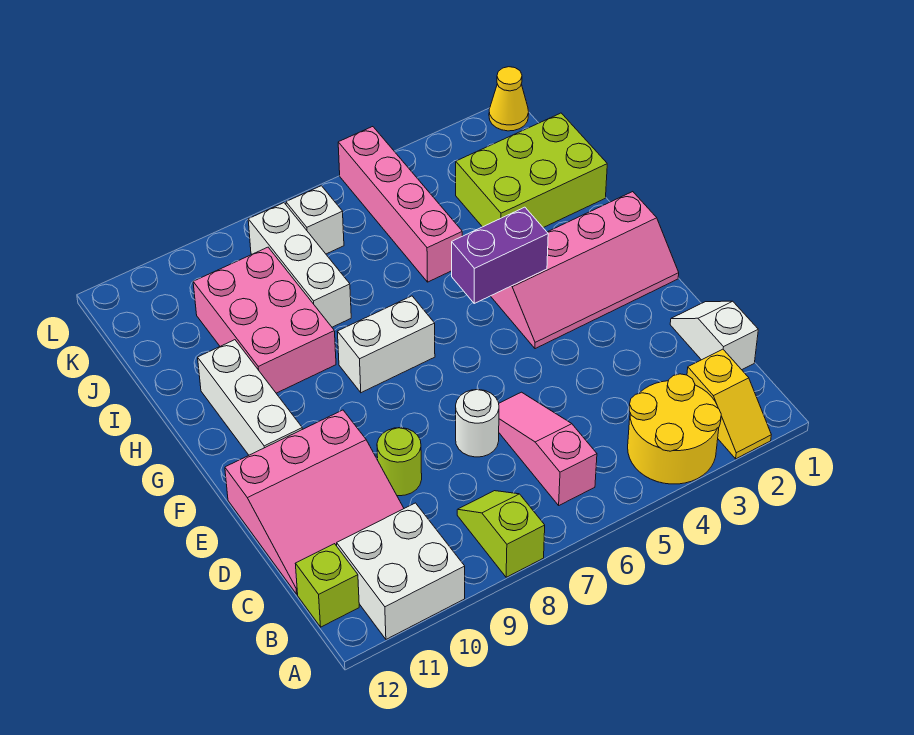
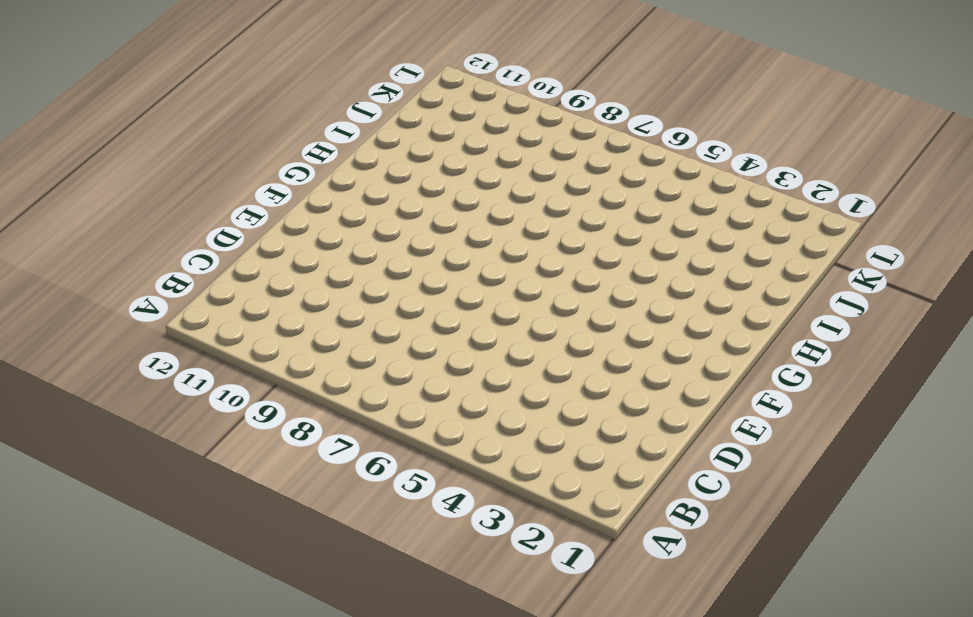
none -> yellow 1x2 slope [687,349,771,459]
none -> yellow 2x2 round brick [628,374,721,484]
none -> lime 1x2 slope [457,491,545,577]

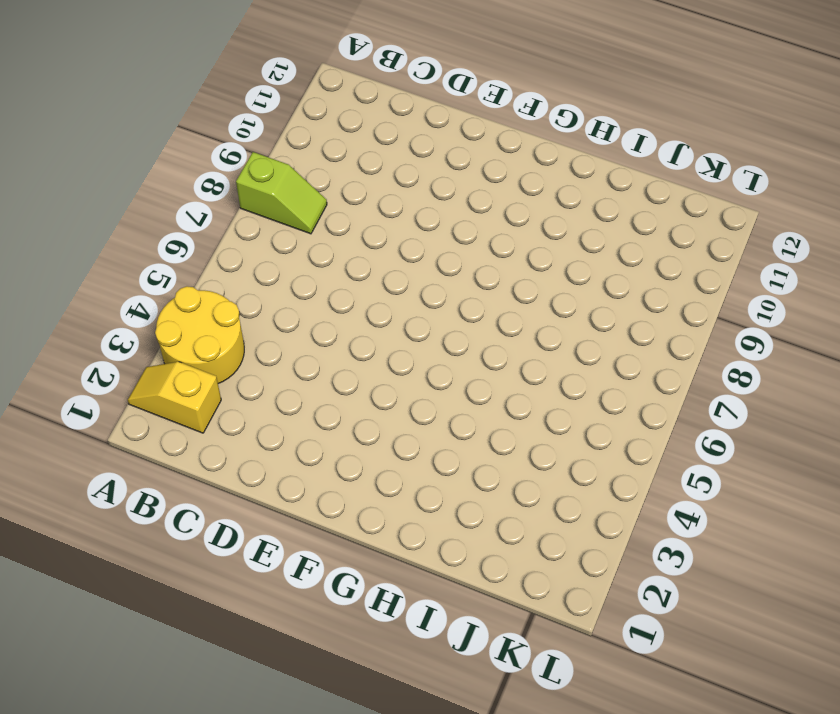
none -> white 2x2 brick [337,503,465,639]
none -> pink 1x3 slope [499,392,597,505]
none -> lime 1x1 brick [295,544,359,627]

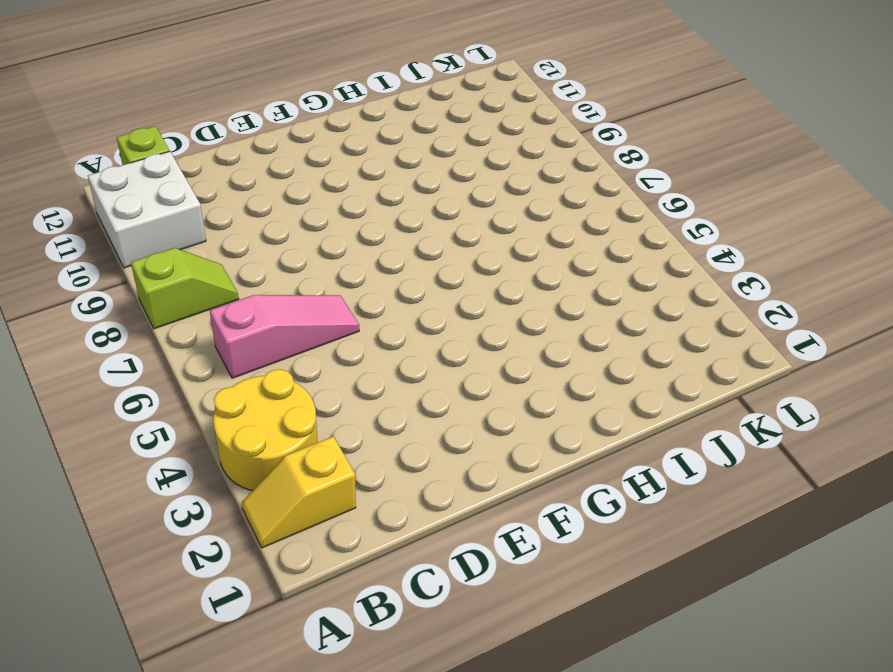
none -> white 1x2 slope [670,301,758,370]
none -> pink 3x3 slope [225,410,404,594]
none -> white 1x1 round brick [456,390,499,457]

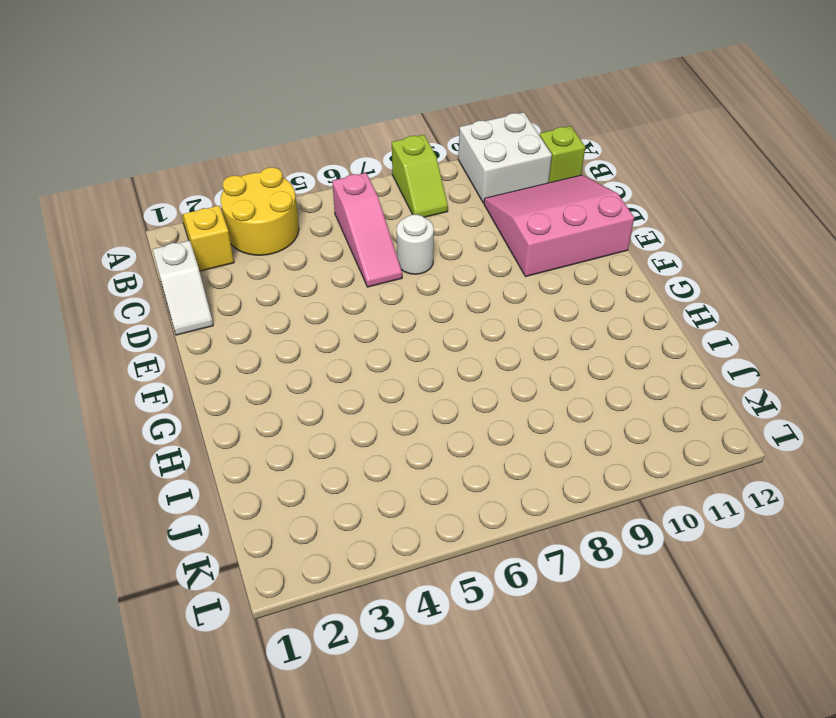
none -> lime 1x1 round brick [377,428,422,496]
none -> pink 2x4 slope [491,192,679,349]
none -> white 1x3 brick [198,340,302,455]

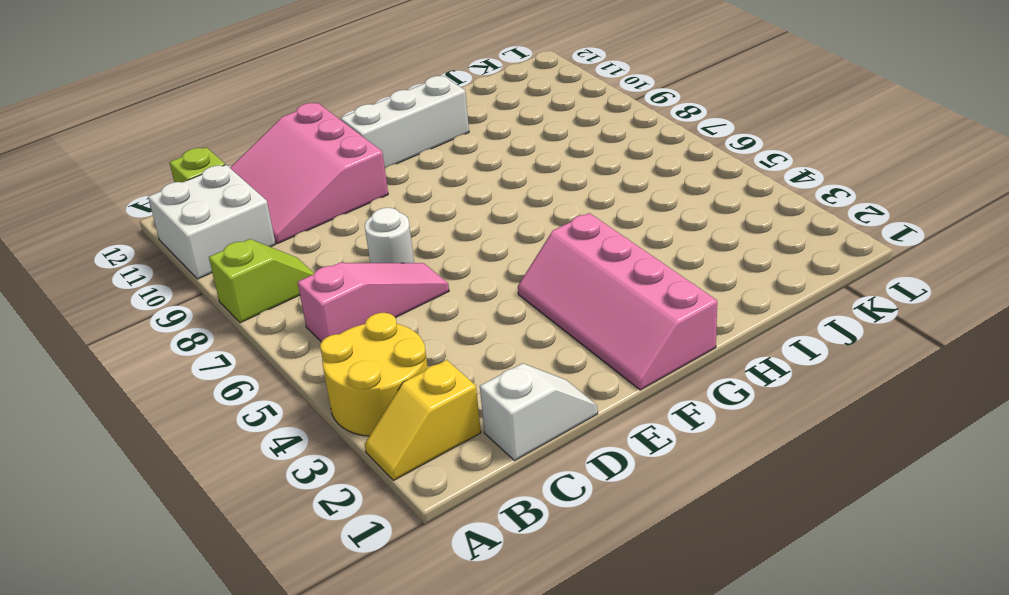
none -> lime 1x1 round brick [377,428,422,496]
none -> white 1x2 brick [337,296,435,393]
none -> pink 2x3 brick [193,247,336,393]

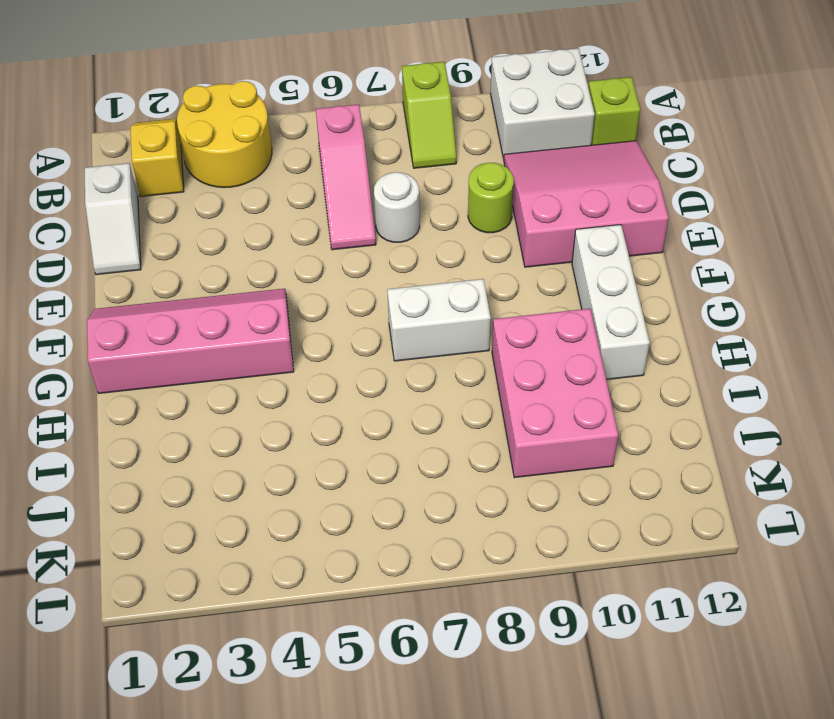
none -> lime 2x3 brick [456,113,607,228]
none -> pink 1x4 brick [338,127,462,282]
none -> white 1x3 brick [248,203,351,327]

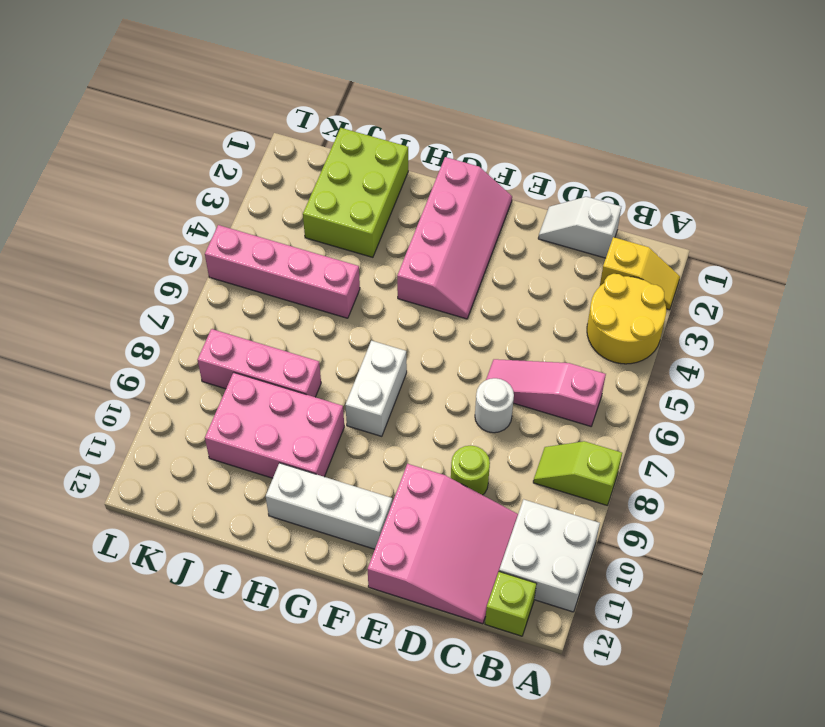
pink 1x3 brick [198,329,321,397] -> white 1x3 brick [248,203,351,327]
none -> white 1x1 brick [286,186,344,254]
none -> yellow 1x1 cone [489,67,529,131]
none -> purple 1x2 brick [452,207,548,303]

